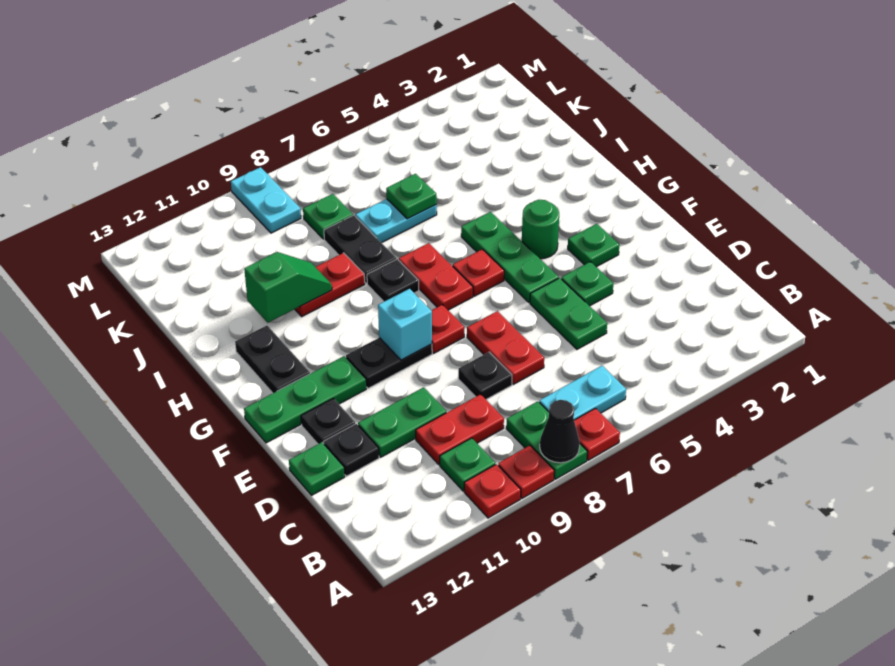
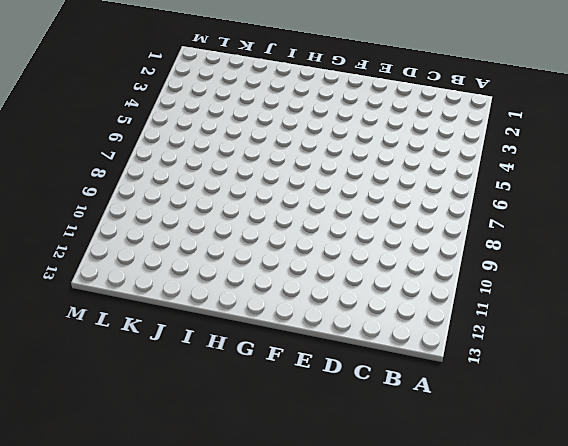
none -> red 1x1 plate [574,408,620,460]
none -> green 1x2 plate [506,401,587,479]
none -> red 1x1 plate [498,445,554,498]
none -> red 1x1 plate [464,464,521,518]

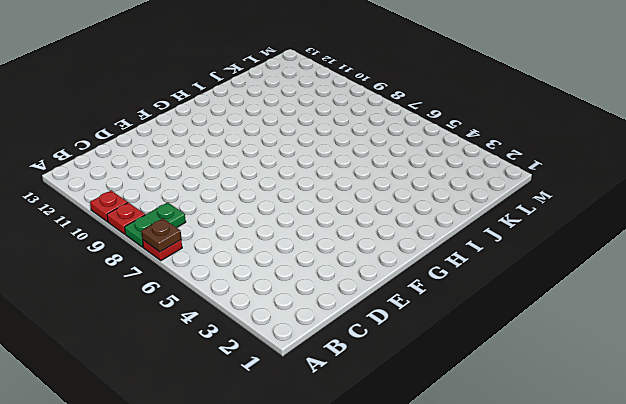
brown 1x1 plate [142,219,181,252] -> none
none -> cyan 1x2 plate [539,366,626,420]
none -> green 1x1 plate [440,438,495,491]
none -> red 1x2 plate [416,394,504,464]
none -> green 1x2 plate [530,278,607,349]

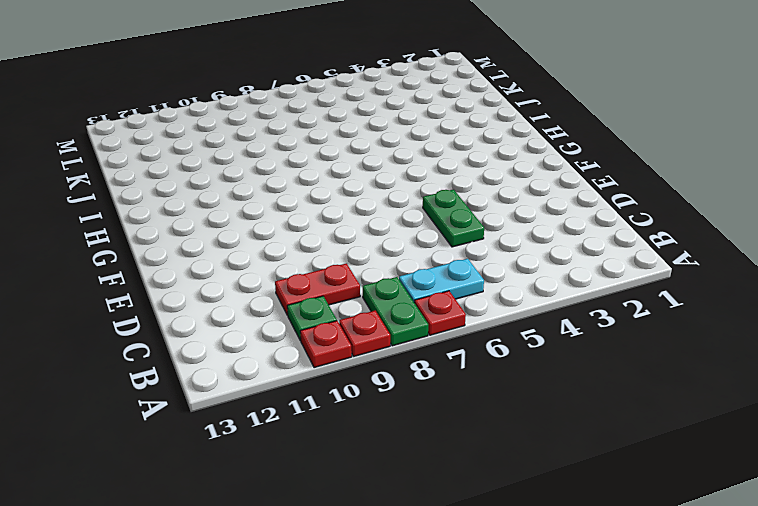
none -> red 1x2 plate [467,311,544,384]
none -> black 1x1 plate [458,352,512,399]
none -> green 1x2 plate [358,387,446,457]
none -> black 1x1 plate [324,424,379,476]

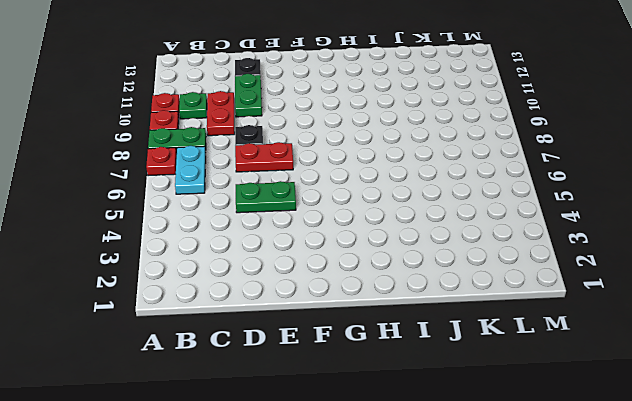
none -> green 1x1 plate [289,442,345,495]
none -> green 1x1 plate [561,262,613,306]
none -> black 1x1 plate [301,398,355,444]
none -> green 1x1 plate [568,224,619,267]

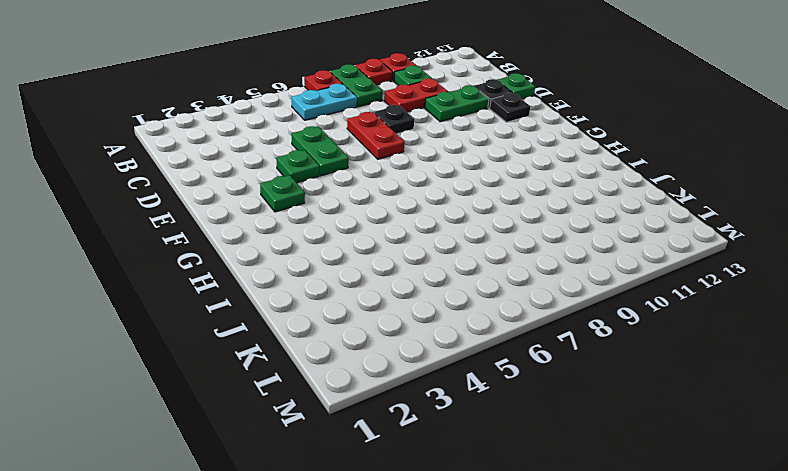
none -> green 1x3 plate [461,212,559,302]
none -> red 1x1 plate [431,305,464,353]
none -> black 1x2 plate [346,338,432,388]
none -> green 1x3 plate [244,356,366,443]

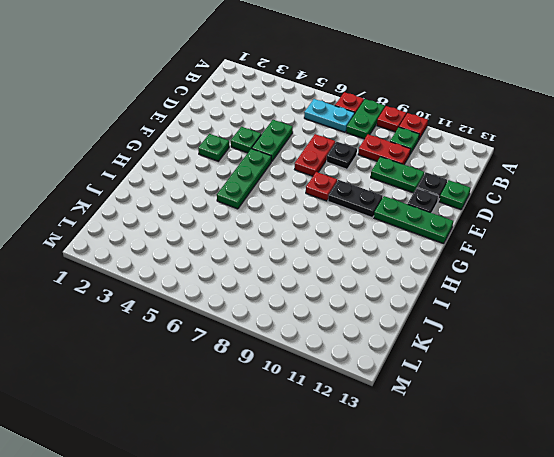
none -> green 1x1 round brick [522,200,559,259]
none -> red 1x1 plate [453,249,504,296]
none -> red 1x2 plate [399,243,473,310]
none -> black 1x2 plate [235,326,310,393]

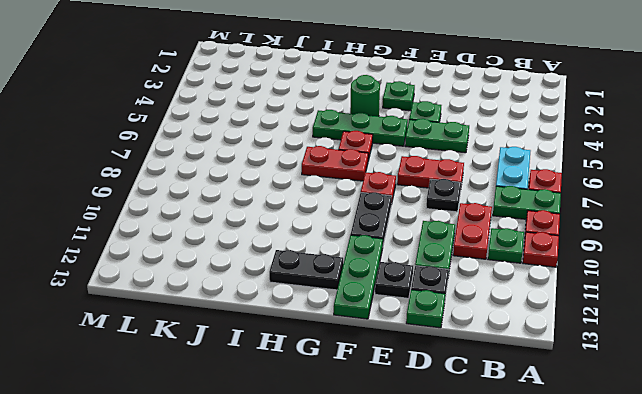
none -> black 1x1 plate [367,259,419,302]
none -> black 1x2 plate [324,215,396,283]
none -> red 1x2 plate [295,253,365,316]
none -> cyan 1x2 plate [355,199,437,243]

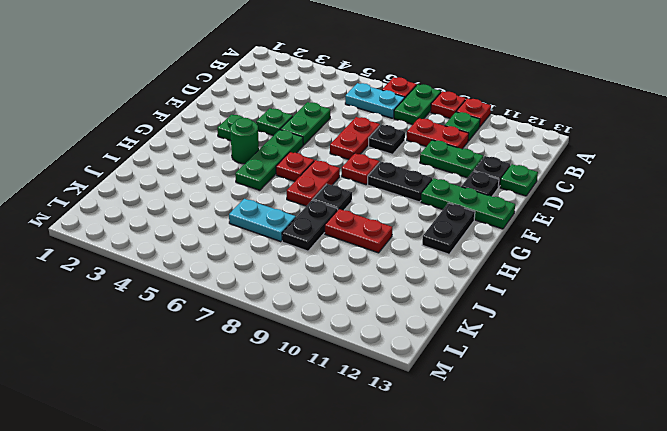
none -> green 1x1 plate [303,194,353,239]
none -> cyan 1x2 plate [231,167,301,233]
none -> black 1x1 cone [540,400,580,463]
none -> cyan 1x1 brick [378,289,432,360]

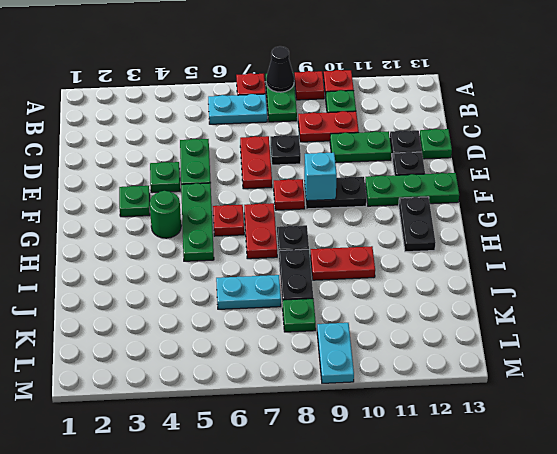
none -> green 1x2 slope [244,252,332,323]
none -> green 1x1 plate [386,174,437,219]

